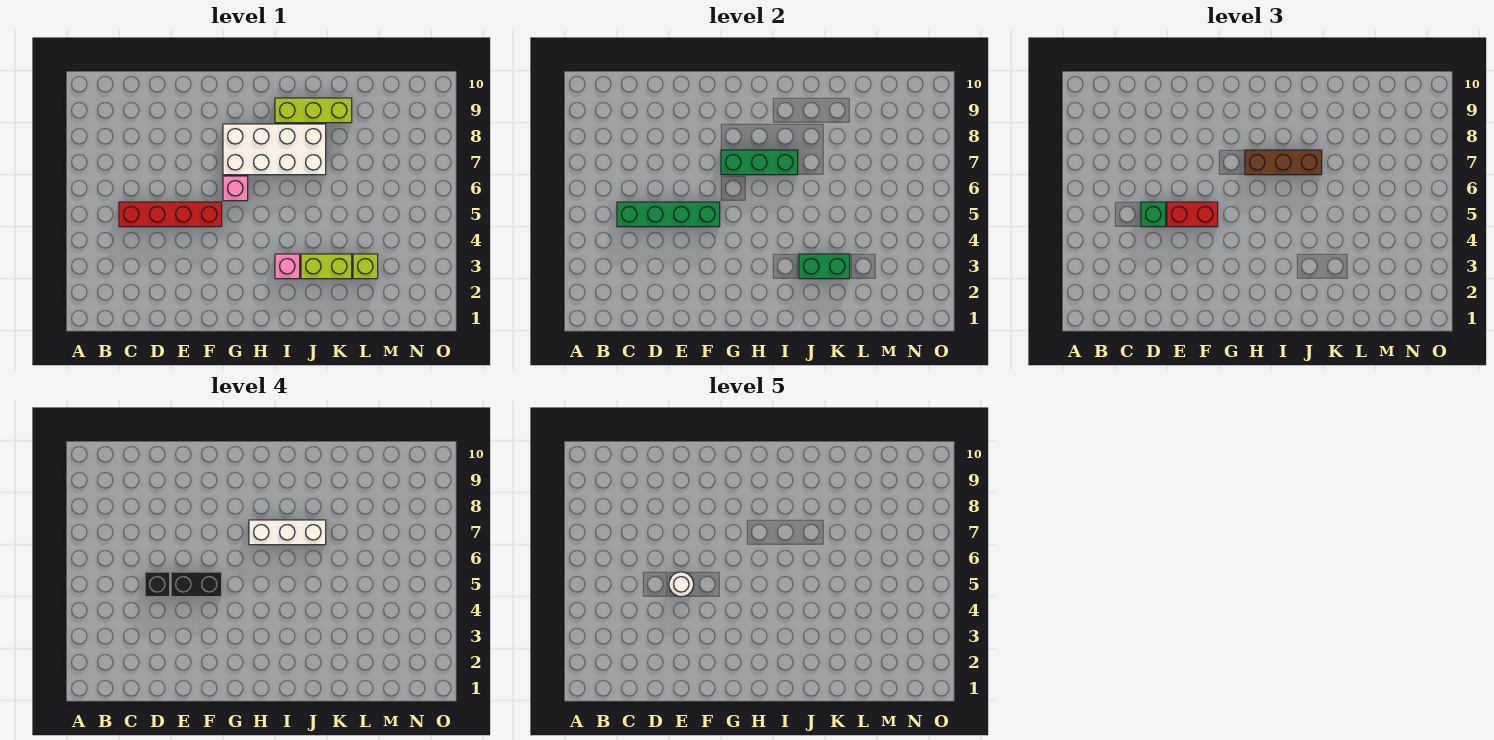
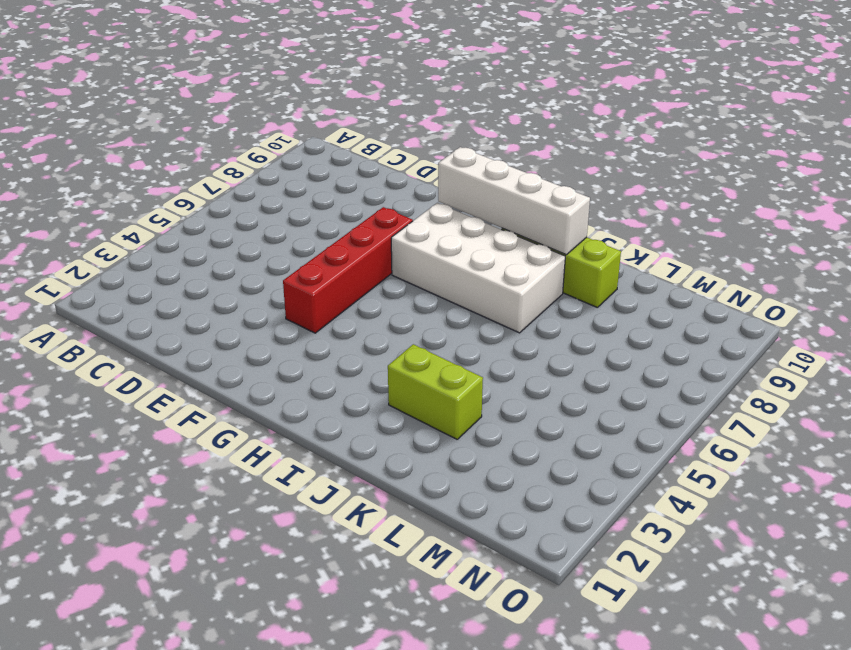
red 1x4 brick [283,207,413,333] -> red 1x4 brick turned to [119,202,222,227]
white 1x4 brick [438,147,590,255] -> none
none -> pink 1x1 brick [223,176,248,201]
none -> pink 1x1 brick [275,254,300,279]
none -> lime 1x1 brick [353,254,378,279]

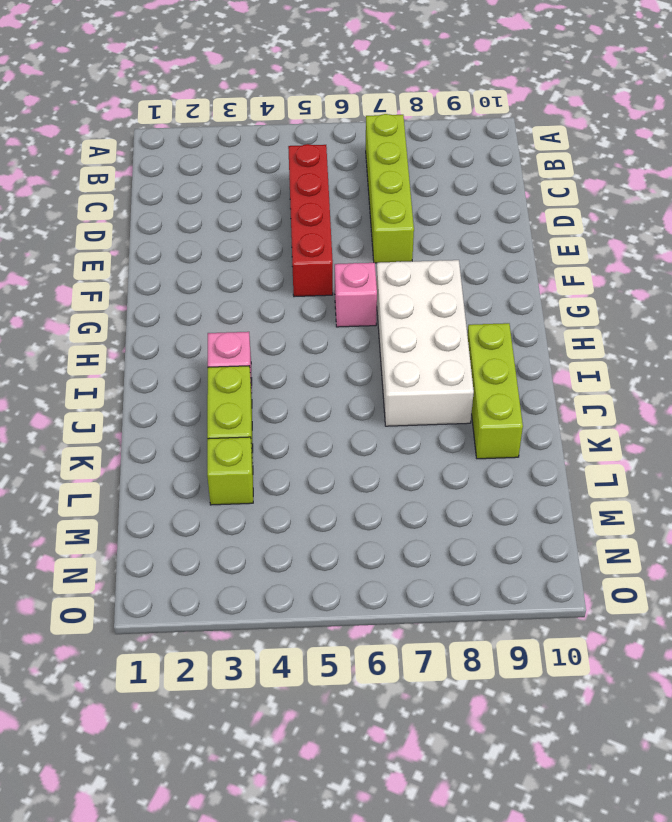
lime 1x4 brick [366,114,414,263] -> none
none -> green 1x4 brick [617,202,720,227]
none -> green 1x3 brick [721,150,798,175]
none -> green 1x2 brick [799,254,850,279]

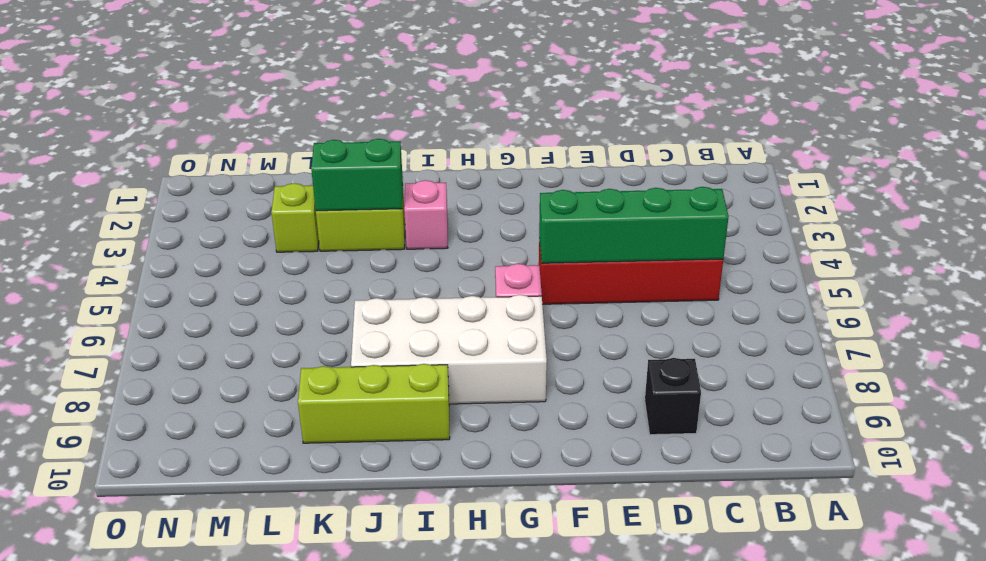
black 1x1 brick [645,358,701,435] -> black 1x1 brick moved to [145,572,170,597]
none -> green 1x3 brick [721,150,798,175]
none -> green 1x1 brick [1141,202,1166,227]
none -> red 1x2 brick [1167,202,1218,227]

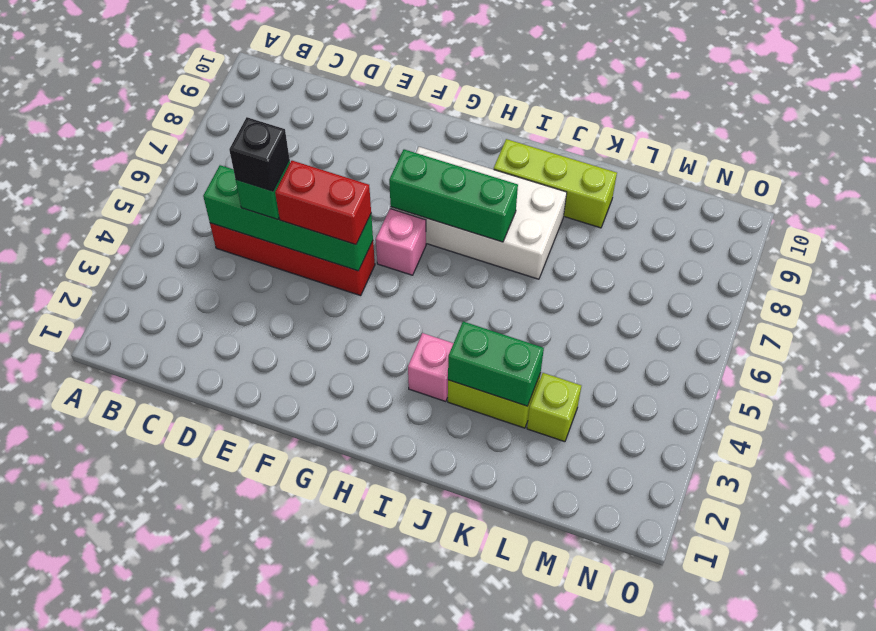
none -> brown 1x3 brick [1245,150,1322,175]
none -> black 1x2 brick [171,572,222,597]
none -> white 1x3 brick [249,520,326,545]

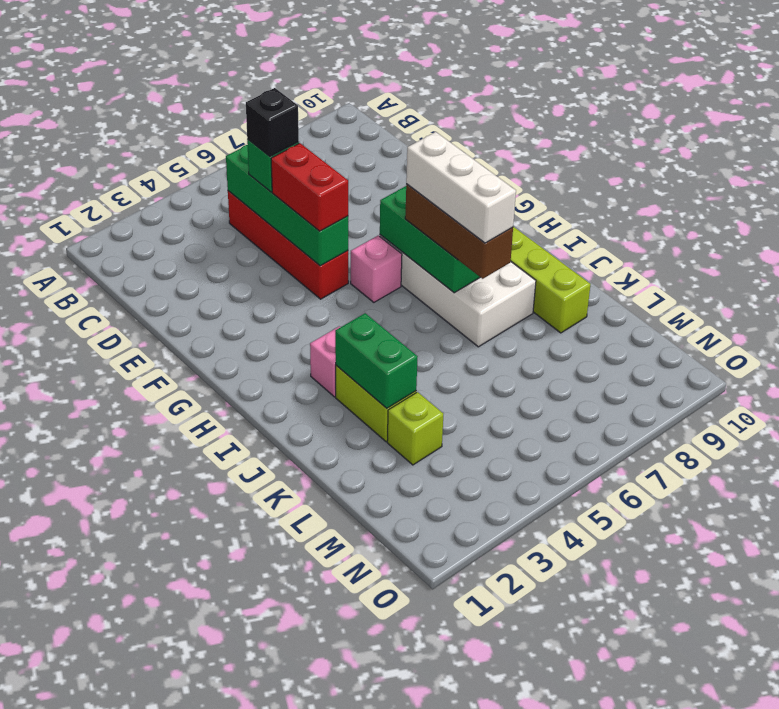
none -> black 1x2 brick [171,572,222,597]
none -> white 1x1 round brick [669,572,694,597]

